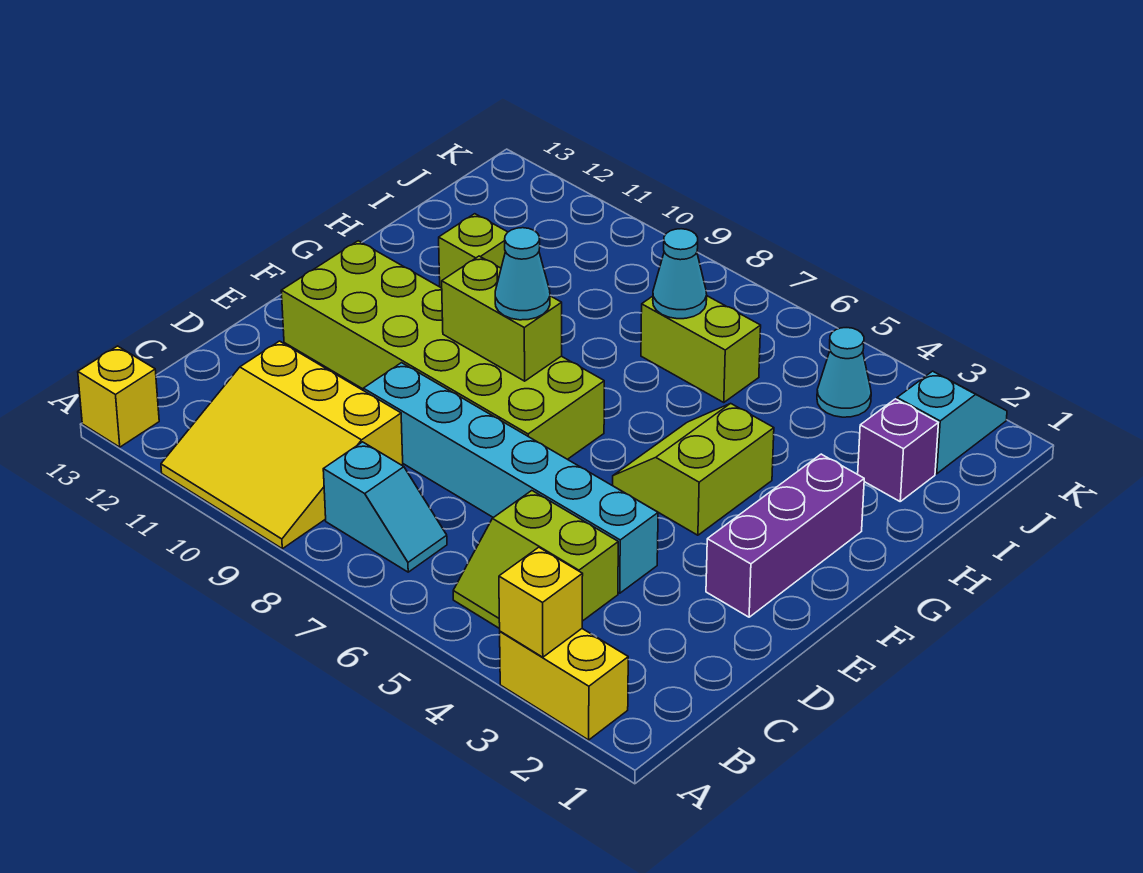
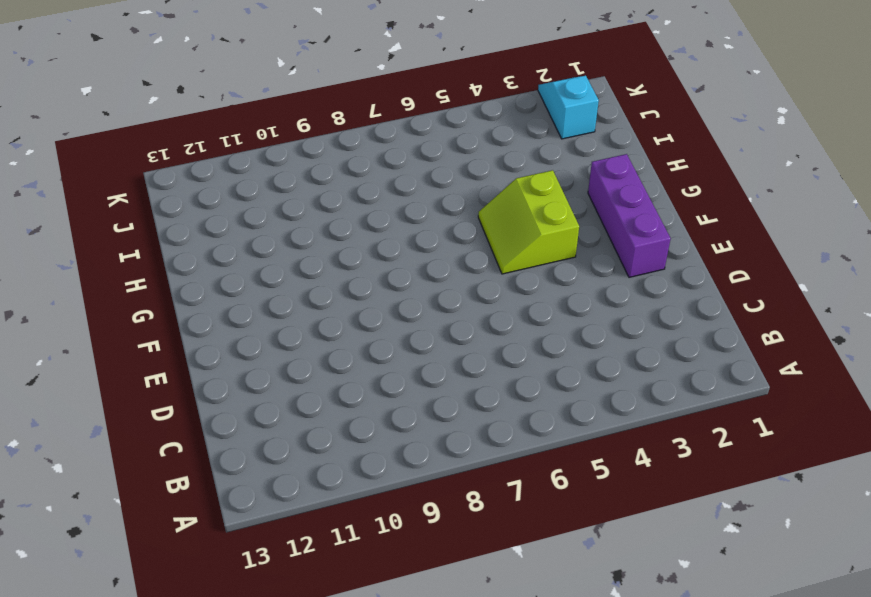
none -> yellow 1x2 brick [500,629,628,740]
none -> yellow 3x3 slope [161,341,403,549]
none -> yellow 1x1 brick [78,346,159,447]

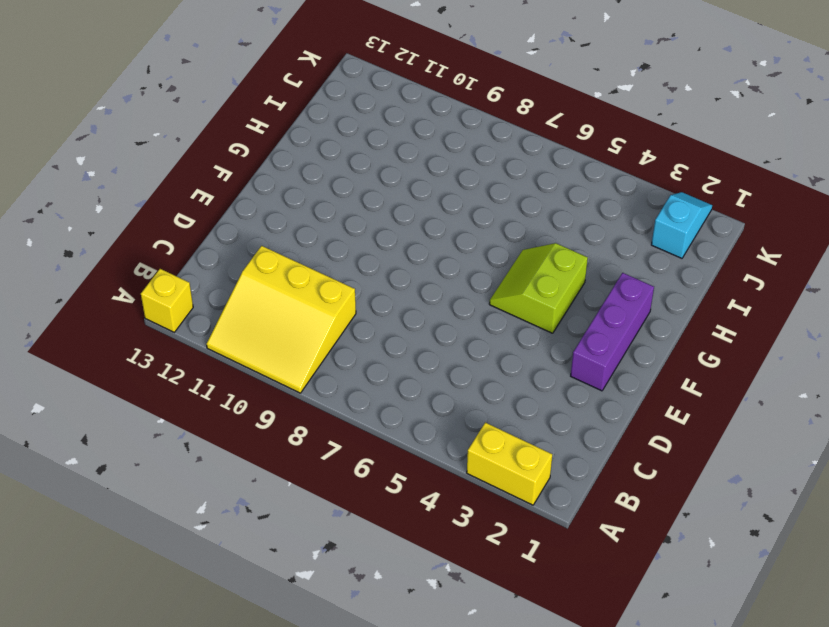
none -> lime 2x2 slope [453,491,618,629]
none -> cyan 1x2 slope [323,442,447,572]
none -> cyan 1x6 brick [363,363,658,593]

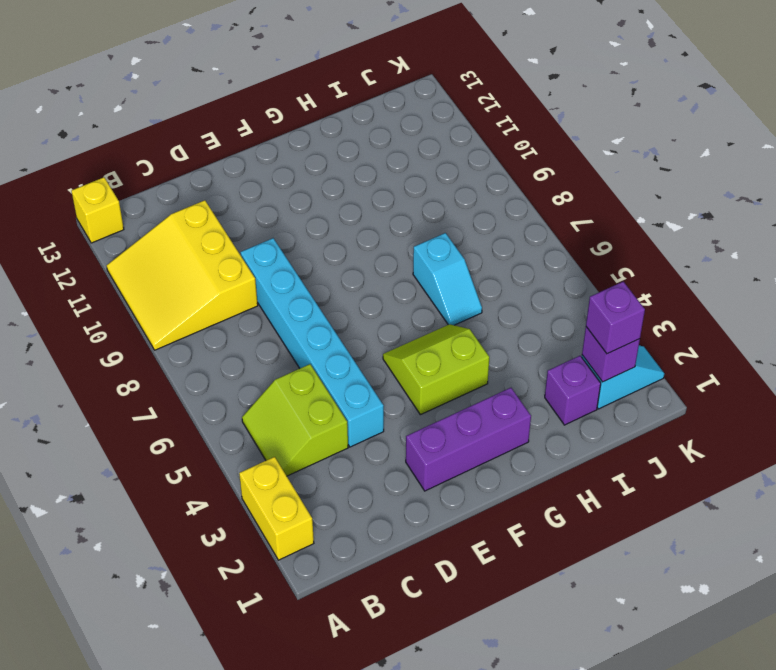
cyan 1x2 slope [413,233,482,325] -> cyan 1x2 slope moved to [323,442,447,572]
purple 1x1 brick [582,327,640,382] -> none
purple 1x1 brick [586,282,645,354] -> none
none -> lime 2x6 brick [281,241,604,459]
none -> lime 1x1 brick [439,214,508,288]
none -> lime 1x2 brick [641,296,761,403]

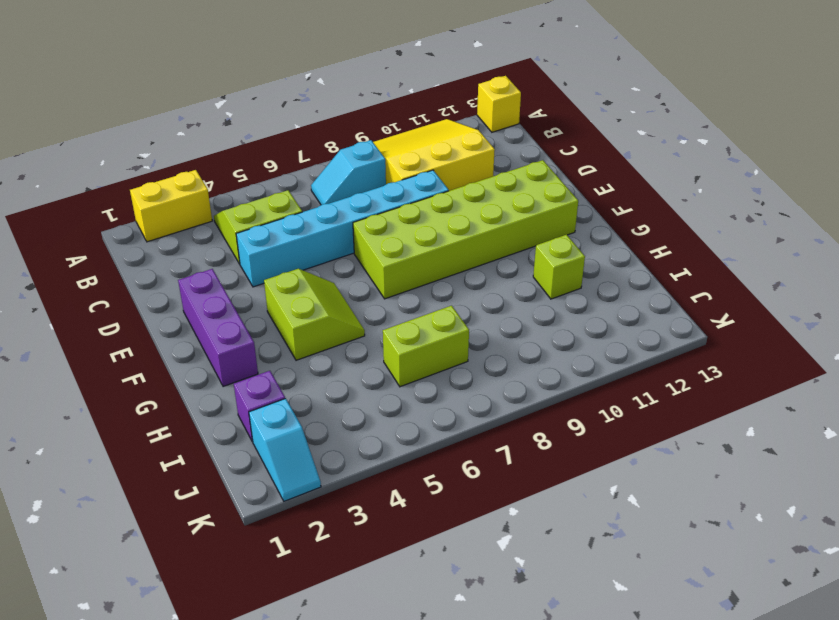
none -> cyan 1x1 cone [817,328,871,417]
none -> yellow 1x1 brick [499,547,583,657]
none -> lime 1x2 brick [442,256,562,381]

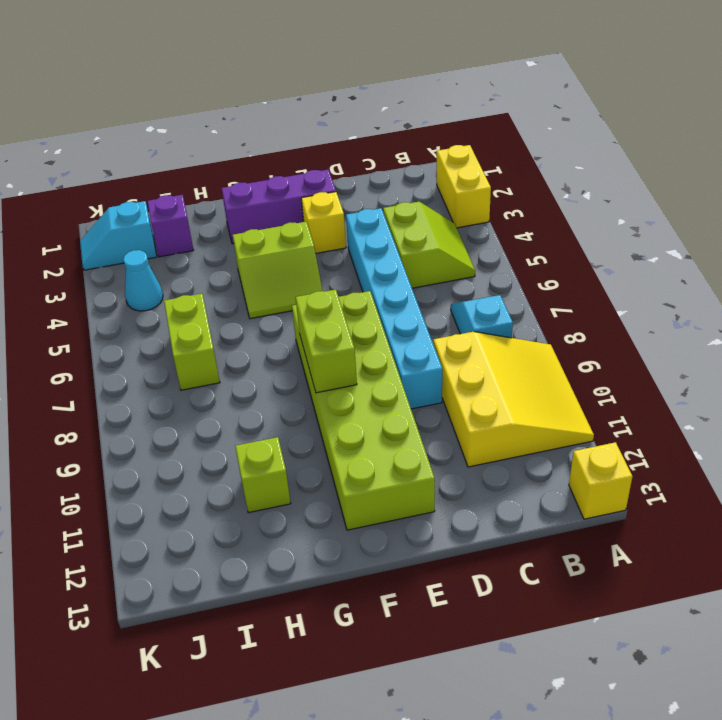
yellow 1x1 brick [301,192,346,253] -> yellow 1x1 brick moved to [499,547,583,657]
none -> cyan 1x1 cone [653,229,707,319]
none -> cyan 1x1 cone [495,228,550,320]

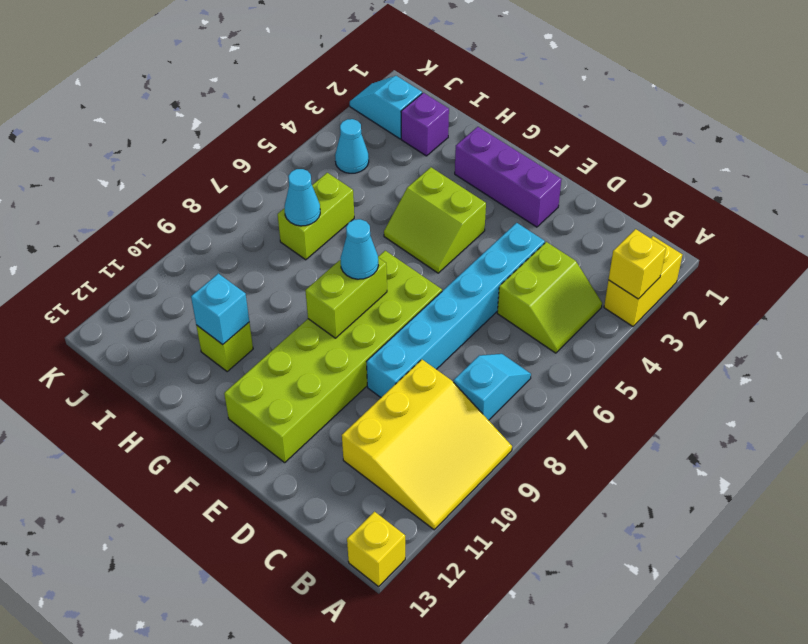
cyan 1x1 brick [191,273,249,345] -> none

